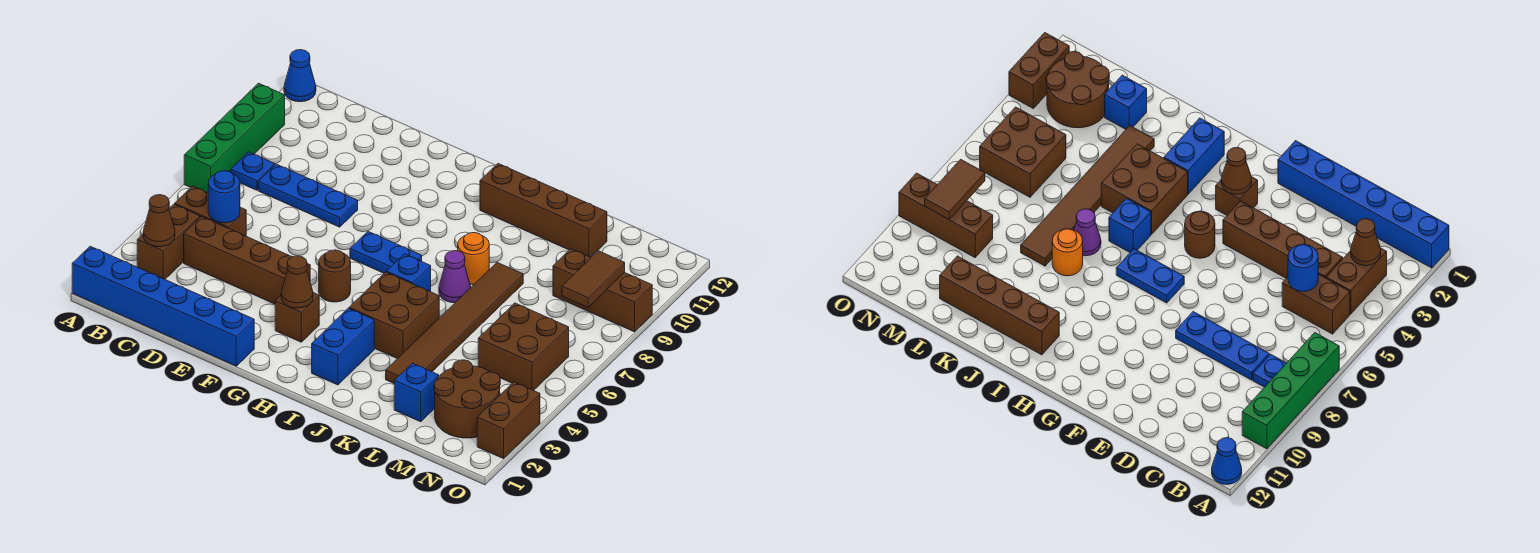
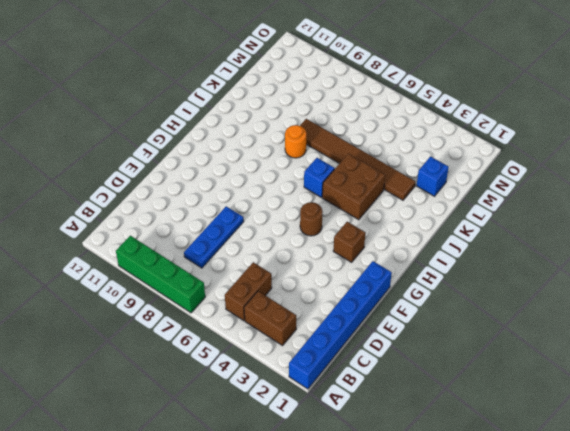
none -> blue 1x1 cone [284,50,316,102]
none -> blue 1x1 plate [231,152,275,190]
none -> brown 1x4 brick [184,217,310,304]

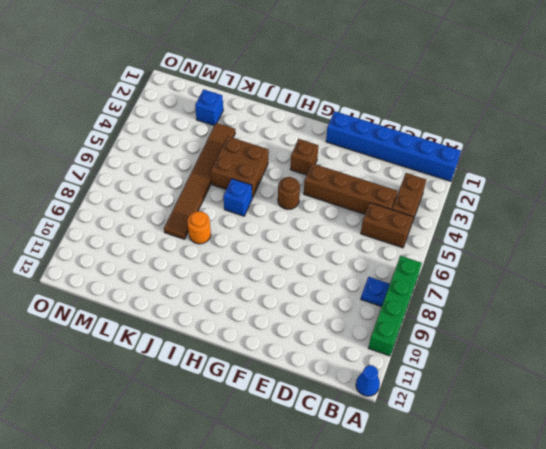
none -> blue 1x3 plate [258,164,358,227]
none -> blue 1x2 plate [350,232,422,273]
none -> blue 1x2 brick [312,308,374,385]

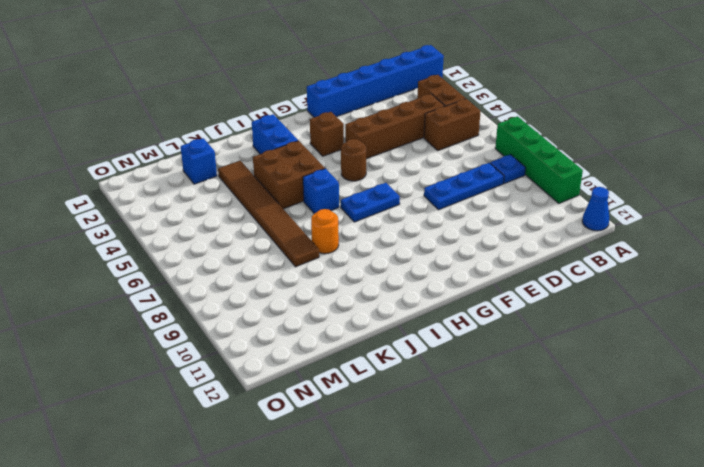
none -> brown 1x4 brick [480,164,607,257]
none -> purple 1x1 cone [439,251,471,303]
none -> brown 2x2 round brick [434,360,500,438]

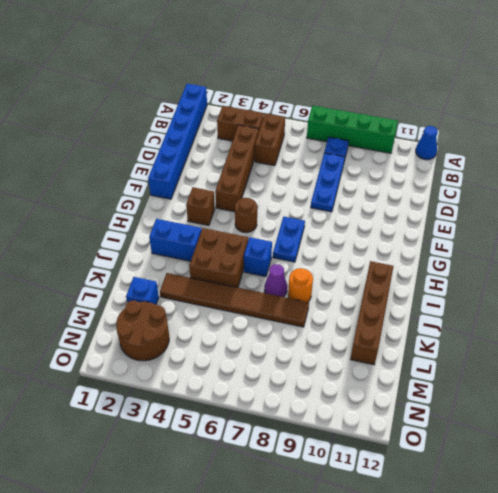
none -> brown 2x2 brick [478,303,569,391]
none -> brown 1x3 brick [553,249,652,332]
none -> brown 1x2 brick [477,382,540,459]

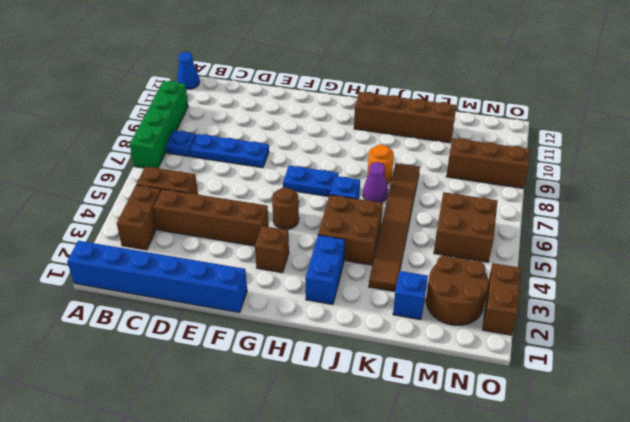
none -> brown 1x1 cone [143,195,175,247]
none -> blue 1x1 round brick [208,171,240,223]
none -> brown 1x1 cone [281,256,313,308]

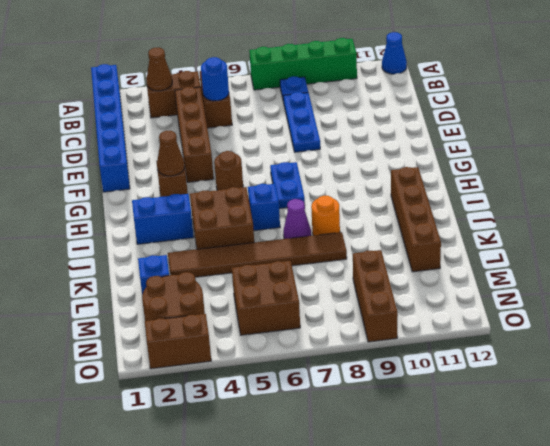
none -> brown 1x2 tile [562,251,625,307]

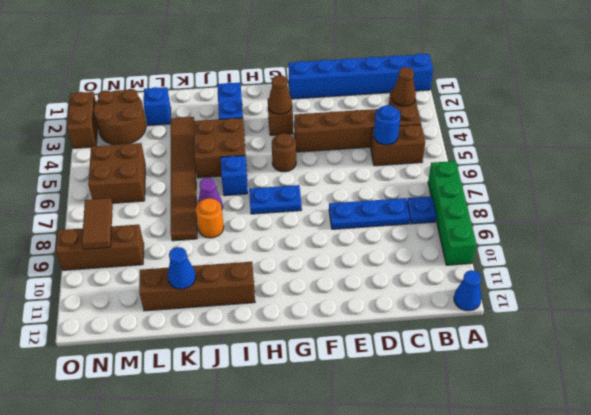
blue 1x1 cone [168,247,196,289] -> none

